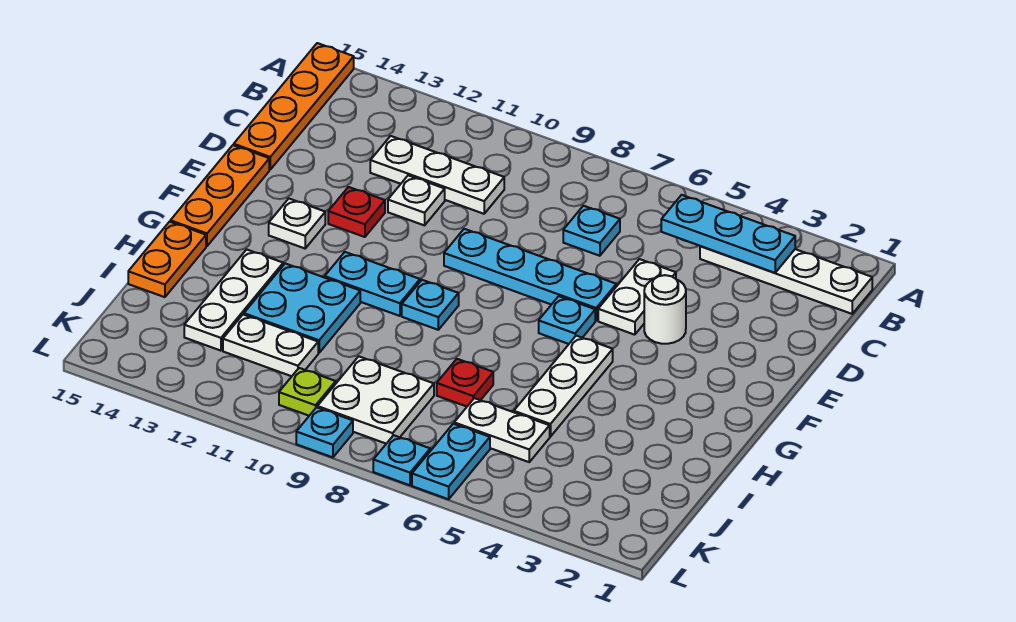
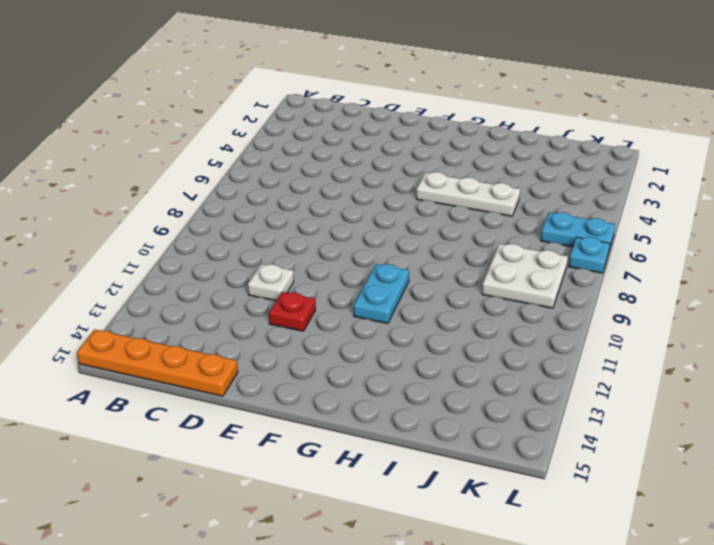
none -> white 1x4 plate [700,246,872,314]
none -> cyan 1x1 plate [563,206,620,256]
none -> white 1x3 plate [370,136,504,214]

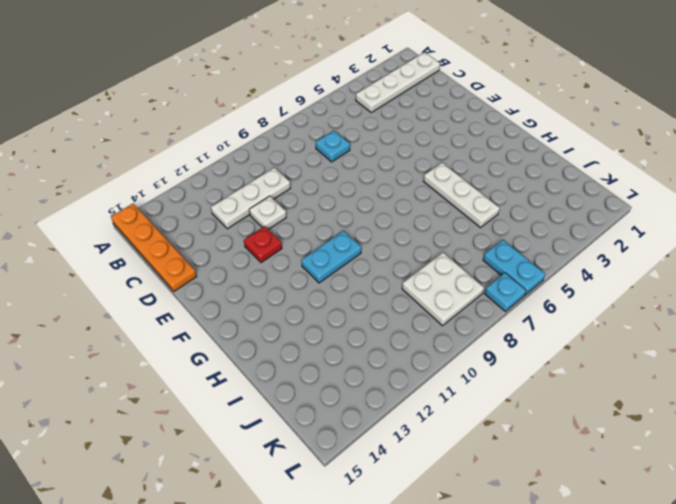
none -> white 1x2 plate [598,259,676,335]
none -> white 1x1 round brick [644,275,686,344]
none -> cyan 1x4 plate [444,229,616,321]

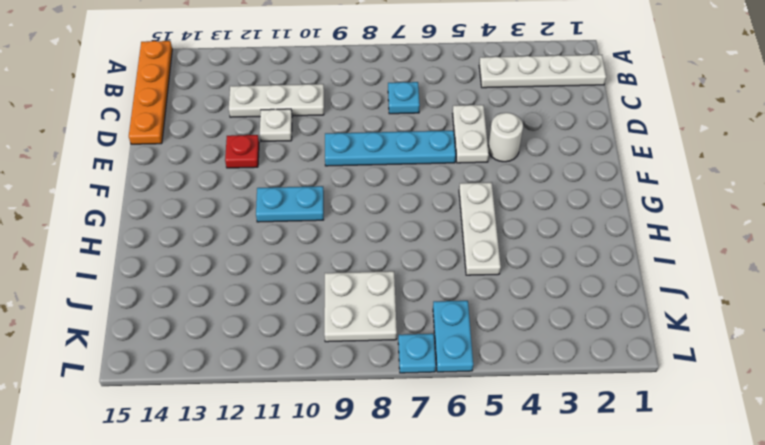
none -> orange 1x3 plate [170,145,269,246]
none -> cyan 1x1 plate [539,296,595,344]
none -> white 1x1 plate [269,199,325,248]

